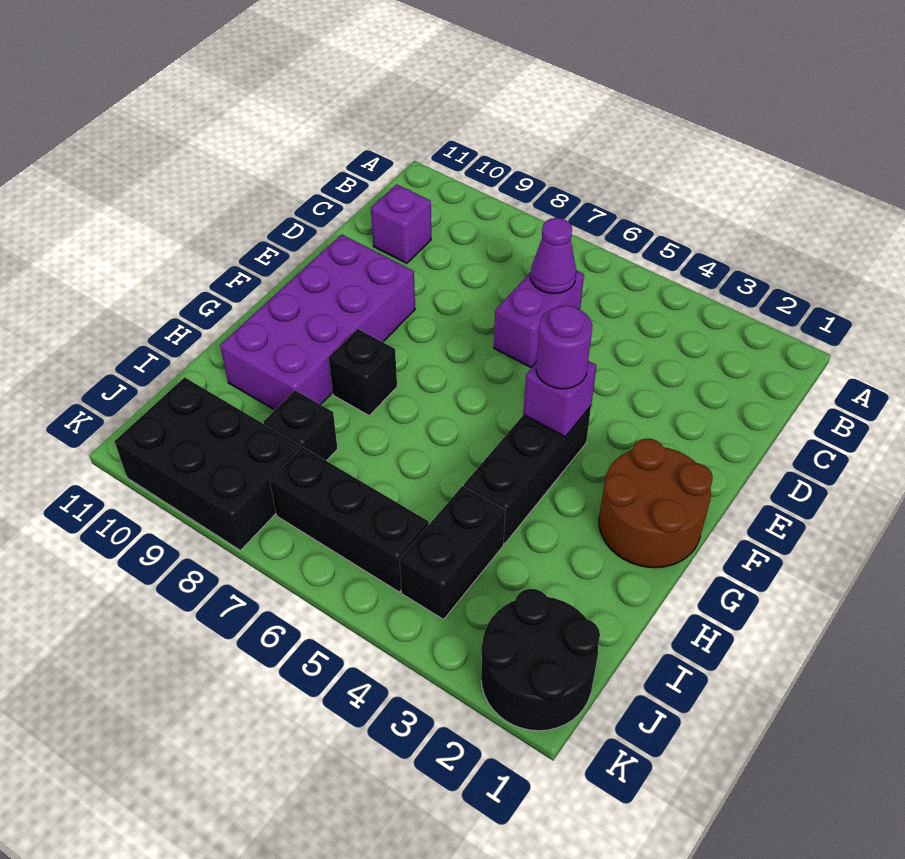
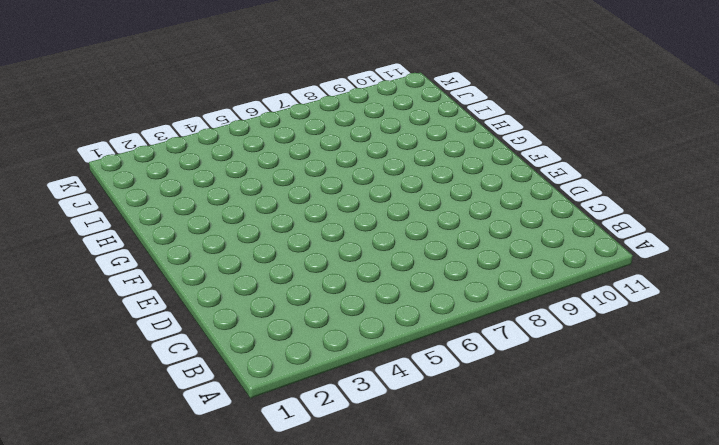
none -> purple 1x2 brick [494,270,584,367]
none -> purple 1x1 brick [371,184,431,263]
none -> purple 2x4 brick [220,234,415,410]

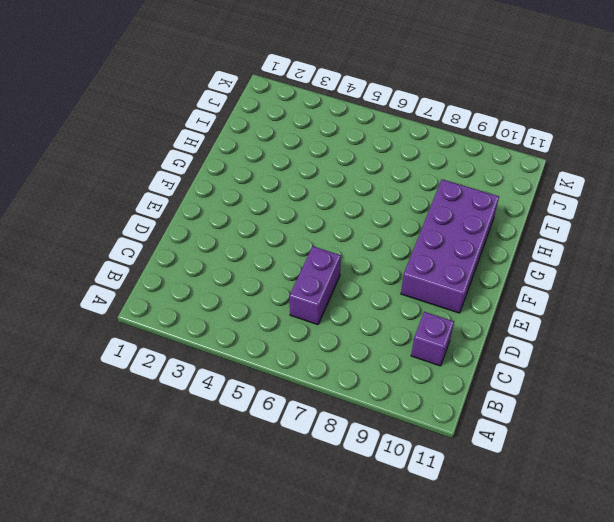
none -> brown 2x2 round brick [599,439,713,568]
none -> black 1x3 brick [464,406,591,544]
none -> black 1x1 brick [329,329,397,415]

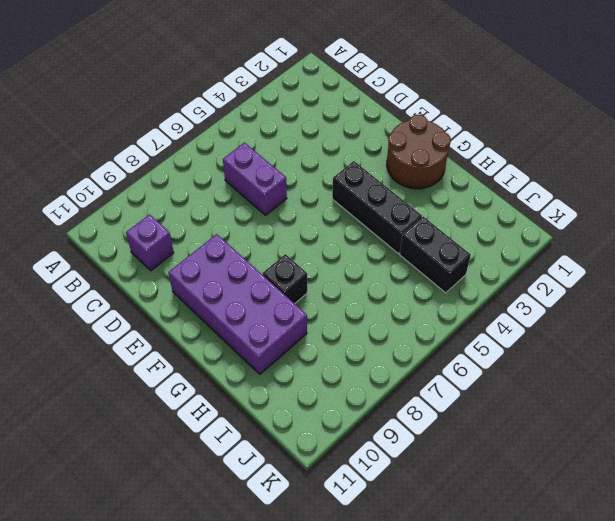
none -> black 1x1 brick [264,390,338,461]
none -> black 2x2 round brick [481,589,600,731]
none -> black 1x3 brick [270,447,429,592]

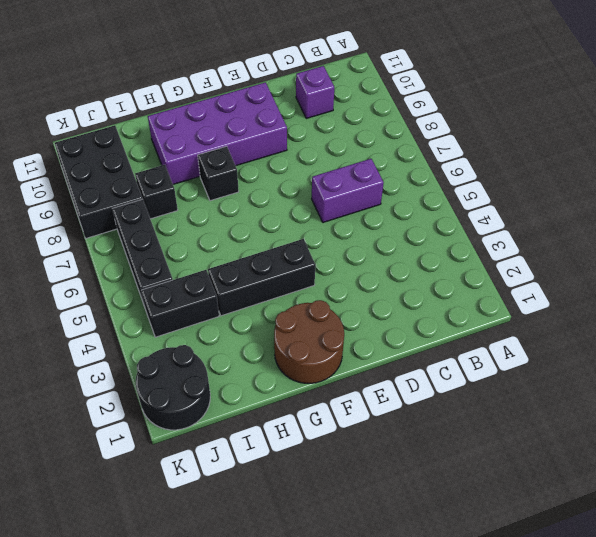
none -> purple 1x1 cone [531,218,576,294]
none -> purple 1x1 brick [523,361,597,437]
none -> purple 1x1 round brick [536,305,592,389]

